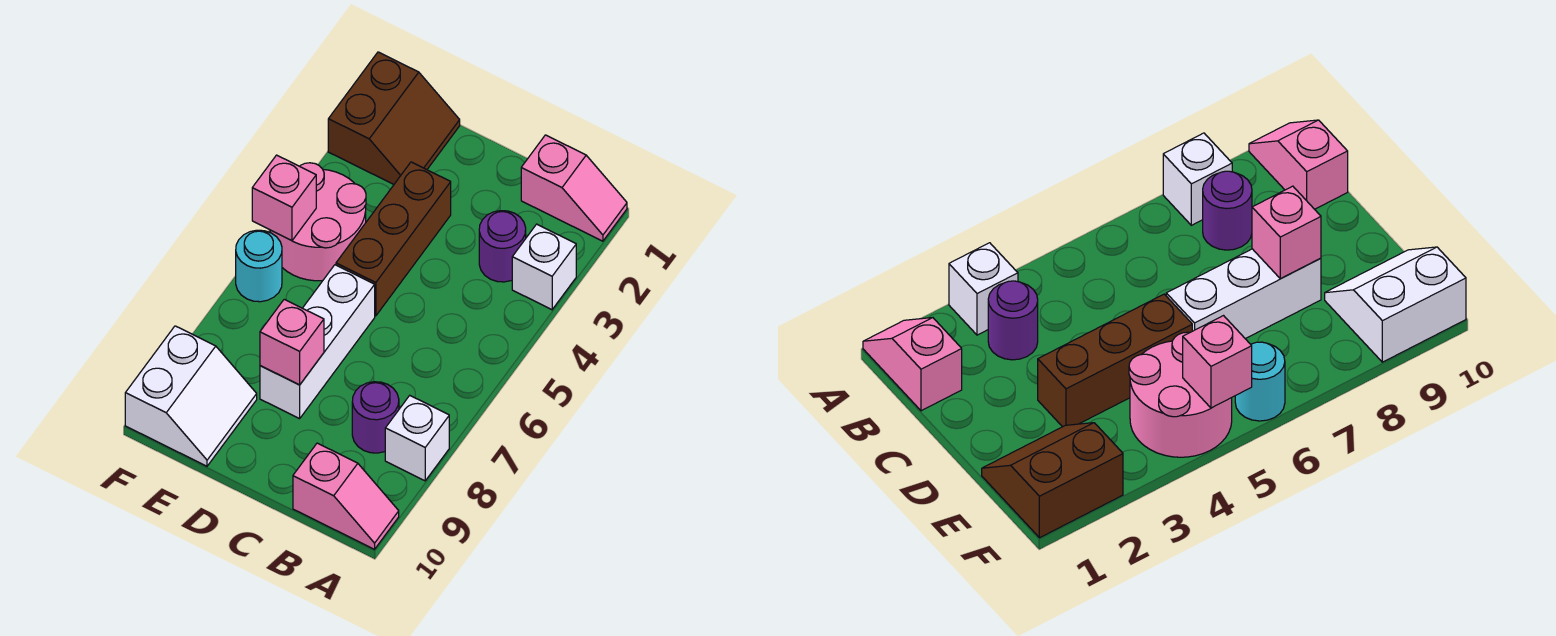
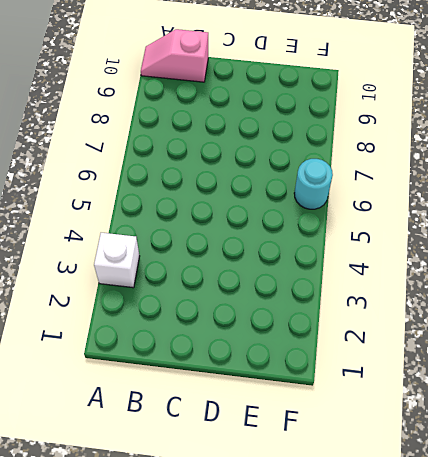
none -> pink 1x2 slope [521,135,627,241]
none -> white 1x1 brick [385,396,449,481]
none -> purple 1x1 round brick [479,211,526,282]

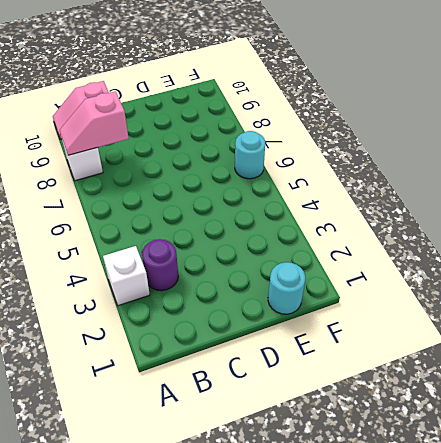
pink 1x2 slope [60,91,129,155] -> pink 1x2 slope moved to [521,135,627,241]
cyan 1x1 round brick [268,262,305,314] -> brown 2x2 slope [328,52,460,184]
none -> purple 1x1 round brick [352,382,399,453]
none -> brown 1x3 brick [336,162,451,316]
none -> white 1x3 brick [260,265,375,419]

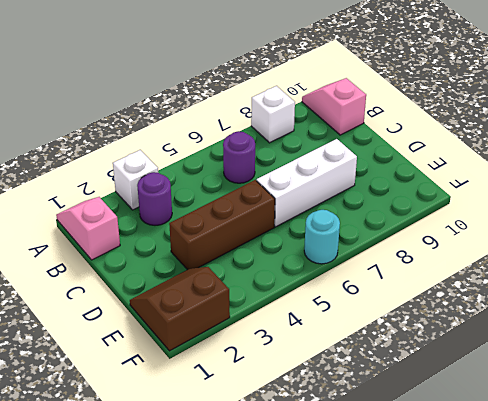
purple 1x1 round brick [223,131,255,183] -> purple 1x1 round brick moved to [352,382,399,453]
none -> pink 2x2 round brick [270,163,366,281]
none -> white 2x2 slope [125,326,257,466]
none -> pink 1x1 brick [260,299,324,385]

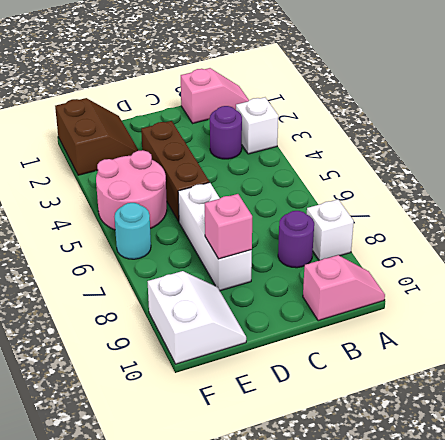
none -> pink 1x1 brick [252,155,316,241]

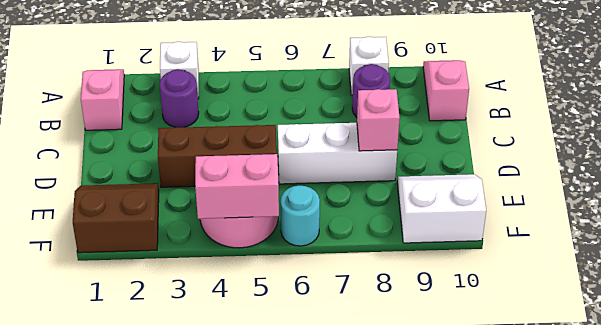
pink 1x2 brick [195,154,279,219] -> pink 1x1 brick [252,155,316,241]

